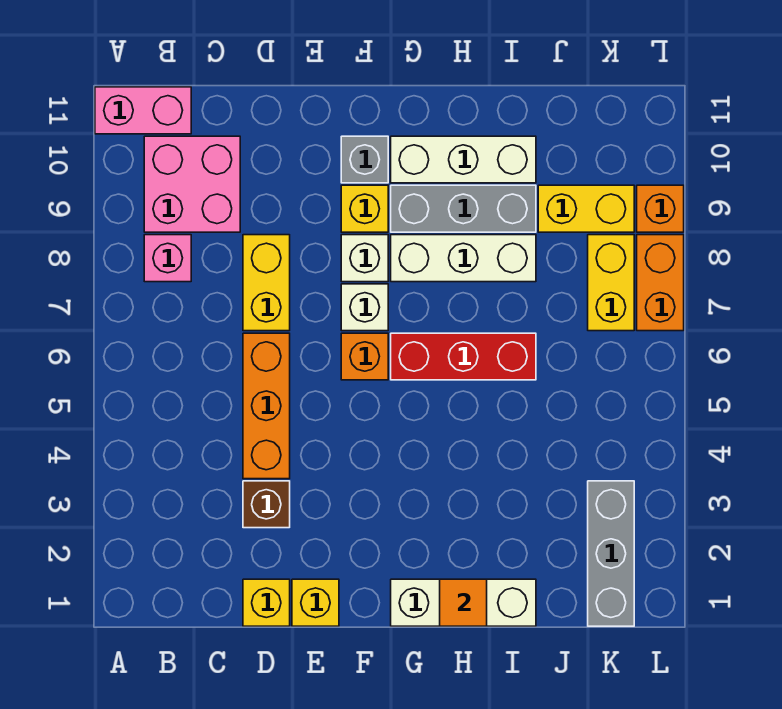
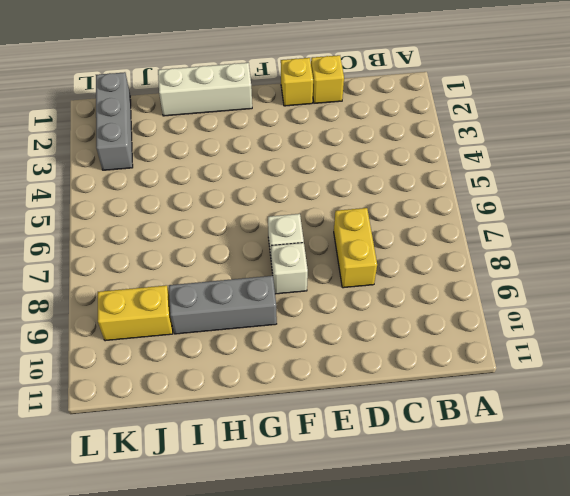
none -> pink 1x2 brick [95,87,191,134]
none -> pink 1x1 brick [144,235,191,282]
none -> pink 2x2 brick [144,136,240,232]

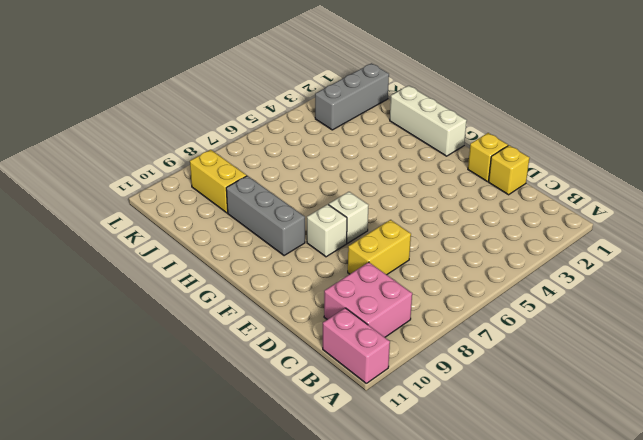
none -> pink 1x1 brick [144,235,191,282]
none -> brown 1x1 brick [243,481,290,528]
none -> orange 1x3 brick [243,333,290,479]

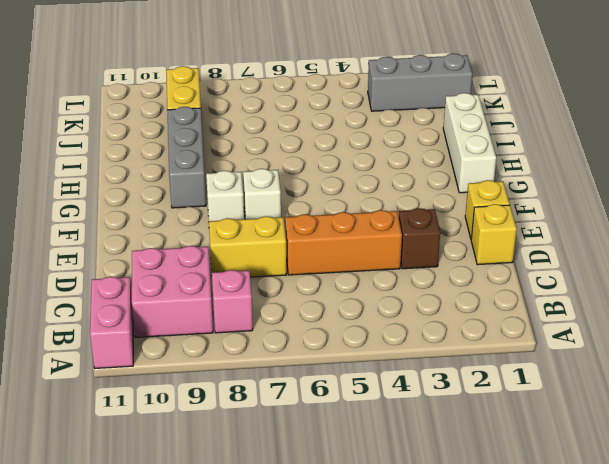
none -> orange 1x1 brick [341,333,388,380]
none -> yellow 1x1 brick [341,185,388,232]
none -> grey 1x1 brick [341,136,388,183]

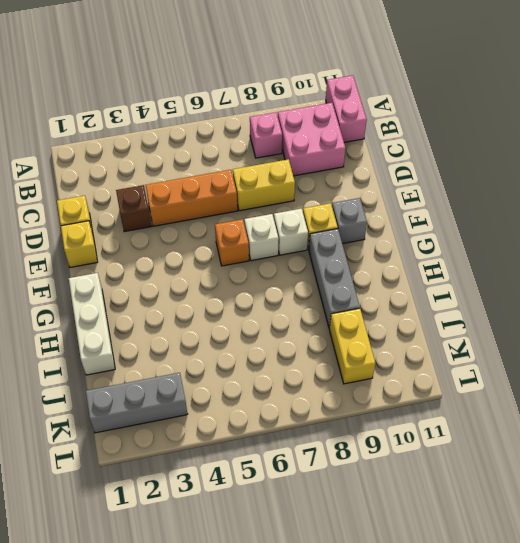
none -> red 1x3 brick [391,333,536,380]
none -> white 1x3 brick [391,235,536,282]
none -> white 1x3 brick [391,136,536,183]

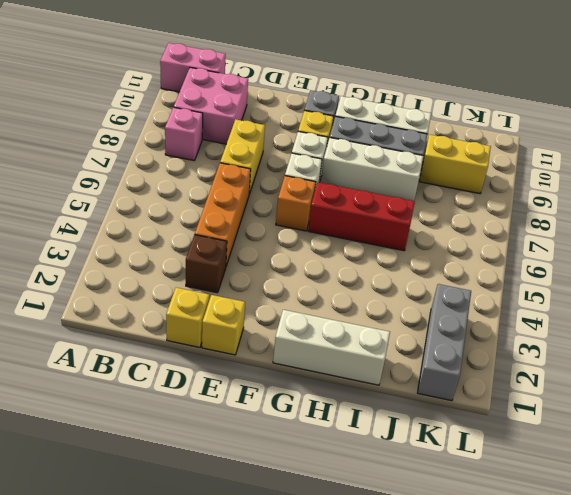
none -> yellow 1x2 brick [588,235,634,331]
none -> orange 1x2 brick [637,235,684,331]
none -> orange 1x1 brick [637,185,684,232]

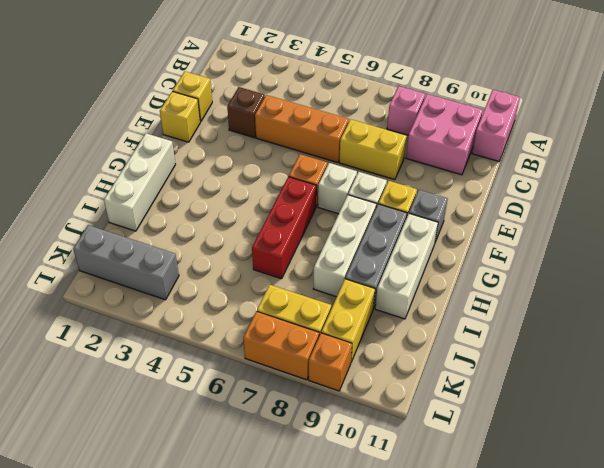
none -> orange 1x1 tile [440,579,487,626]

